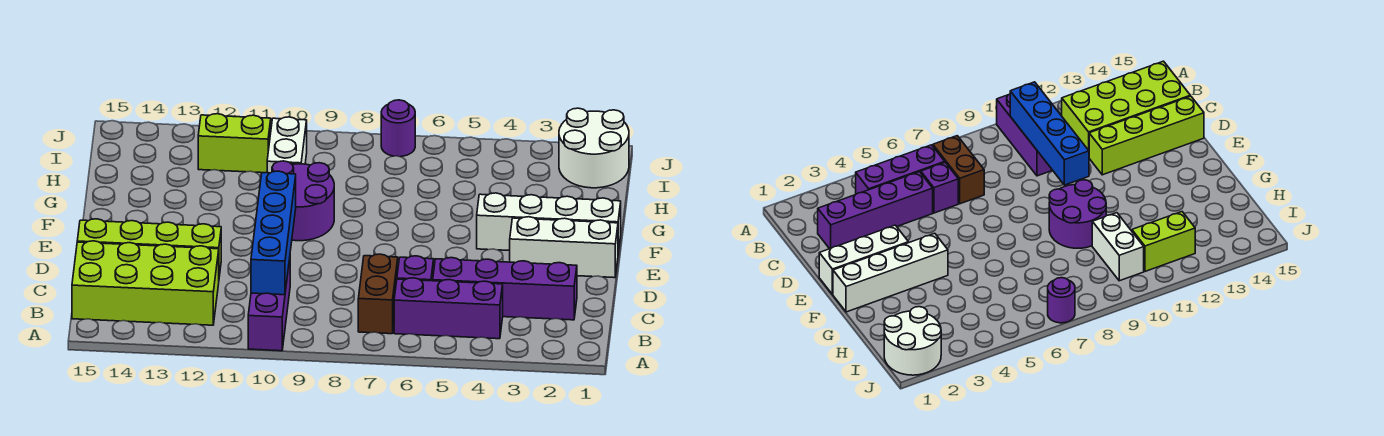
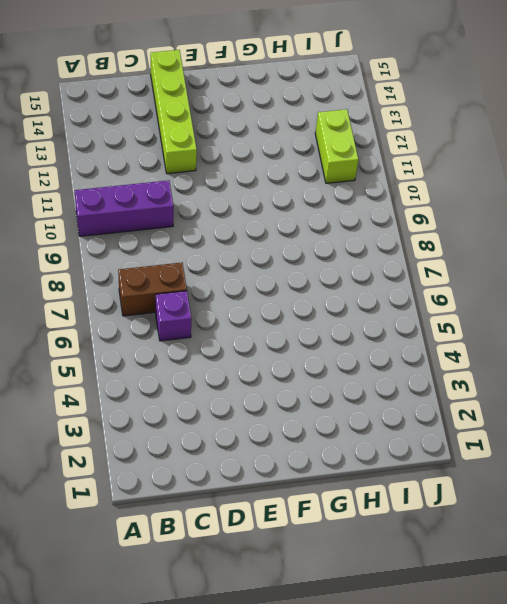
none -> purple 1x3 brick [394,278,503,339]
none -> lime 2x4 brick [72,241,219,325]
none -> purple 1x4 brick [433,258,577,320]

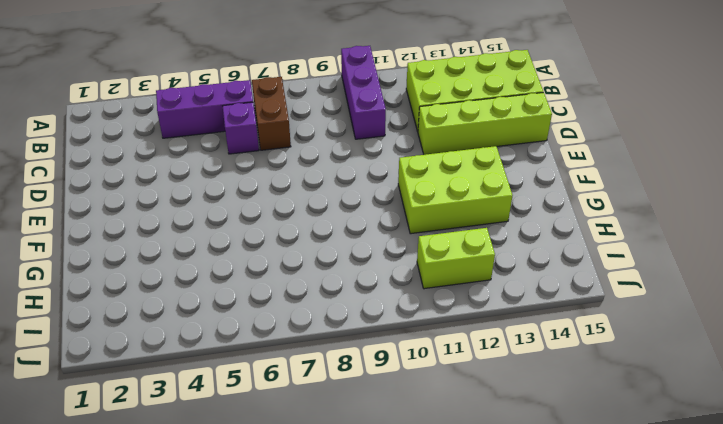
lime 2x3 brick [398,146,513,234] -> none
none -> purple 1x4 brick [433,258,577,320]
none -> white 1x3 brick [510,217,618,278]
none -> white 1x4 brick [477,193,621,253]

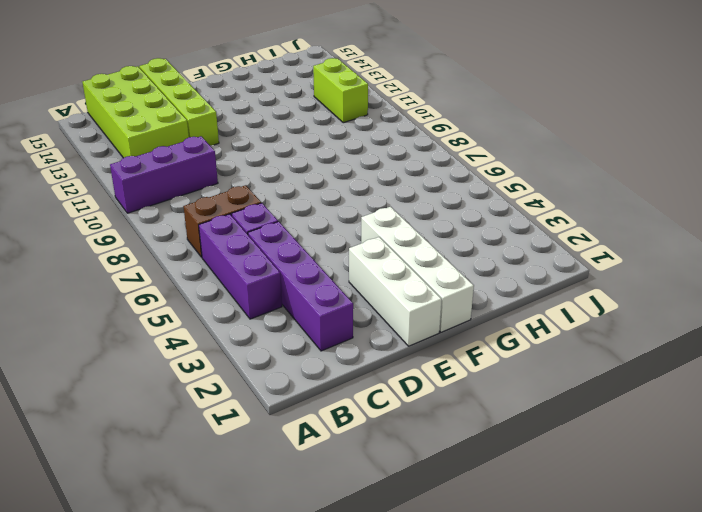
none -> purple 2x2 round brick [272,161,334,241]
none -> white 1x2 brick [267,117,307,173]
none -> white 2x2 round brick [559,108,629,188]

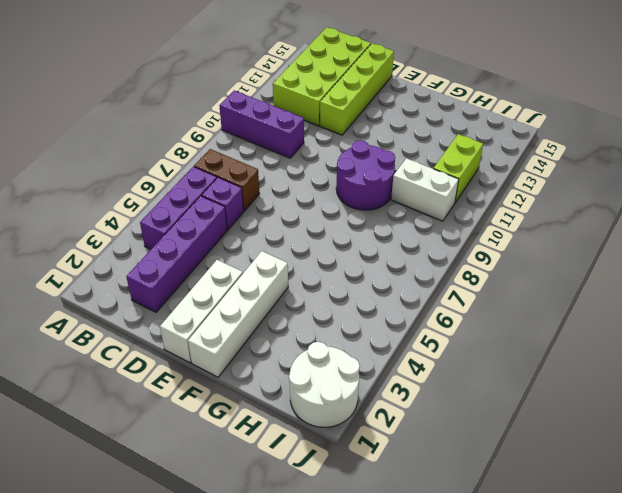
none -> purple 1x1 round brick [381,100,415,157]
none -> blue 1x4 brick [251,171,296,295]

